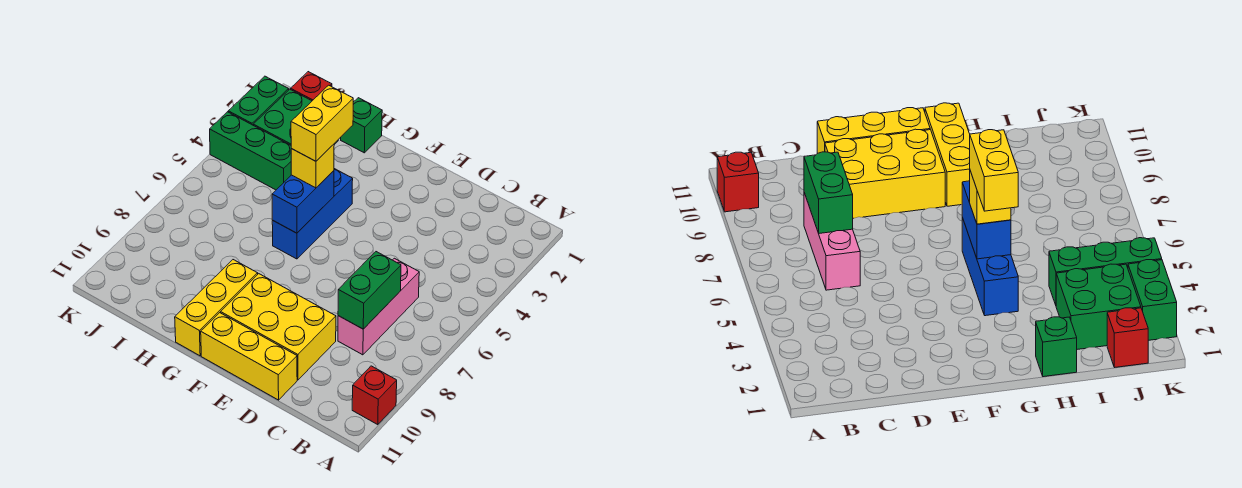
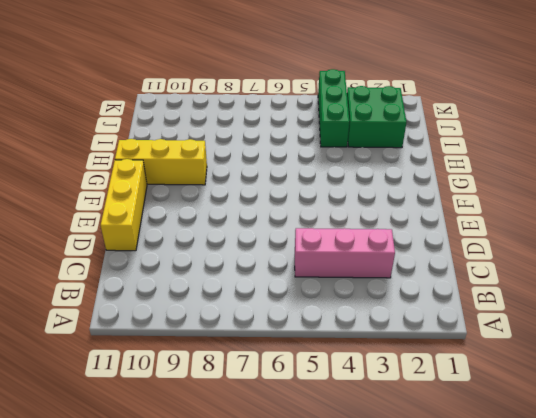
pink 1x3 brick [295,228,395,278] -> pink 1x3 brick moved to [338,258,419,355]
none -> red 1x1 brick [352,366,397,424]
none -> yellow 2x3 brick [221,274,336,380]
none -> blue 1x3 brick [272,169,353,259]

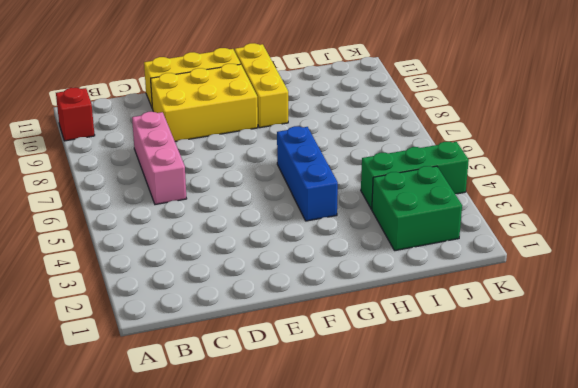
none -> green 1x1 brick [341,98,382,153]
none -> red 1x1 brick [291,72,332,101]
none -> green 1x2 brick [228,76,289,125]

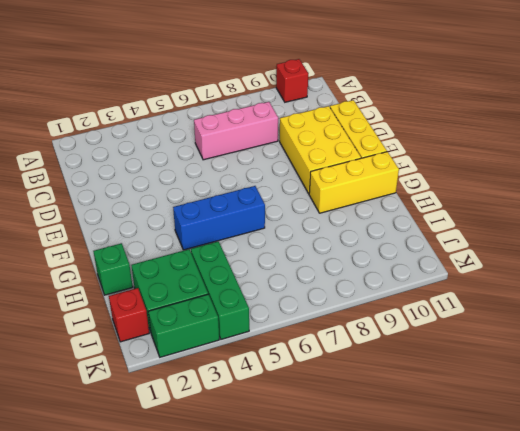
none -> green 1x2 brick [338,252,401,329]
none -> blue 1x2 brick [272,171,334,233]
none -> yellow 1x1 brick [291,144,334,188]

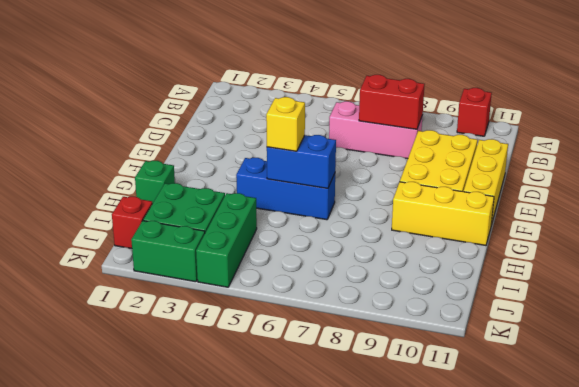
red 1x2 brick [359,75,425,129] -> green 1x2 brick [338,252,401,329]
none -> yellow 1x2 brick [291,85,353,161]

